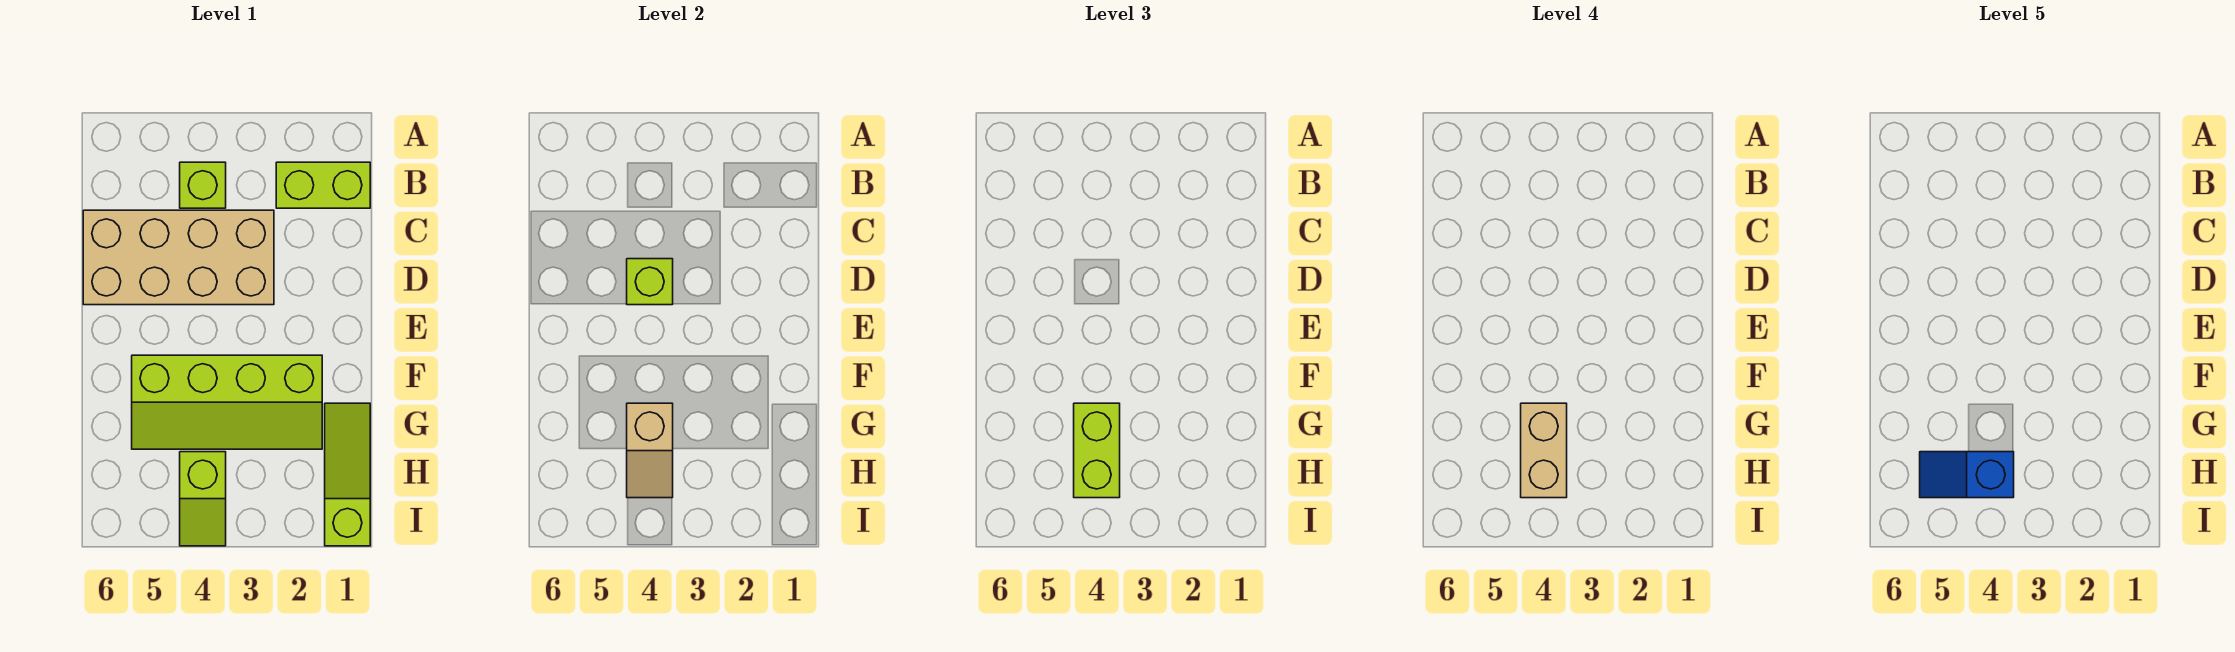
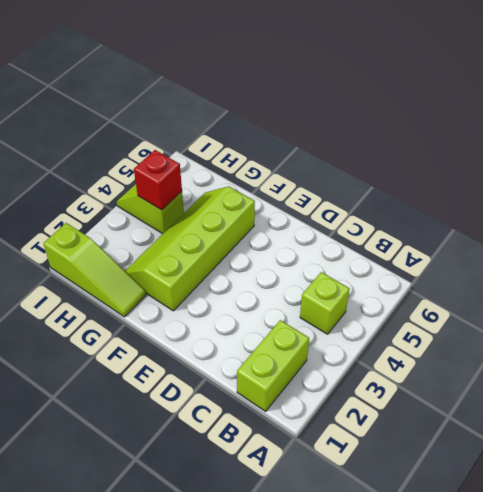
red 1x1 brick [134,150,182,210] -> tan 1x2 slope [627,403,673,498]
none -> tan 2x4 brick [83,210,274,305]
none -> lime 1x1 brick [627,259,673,305]

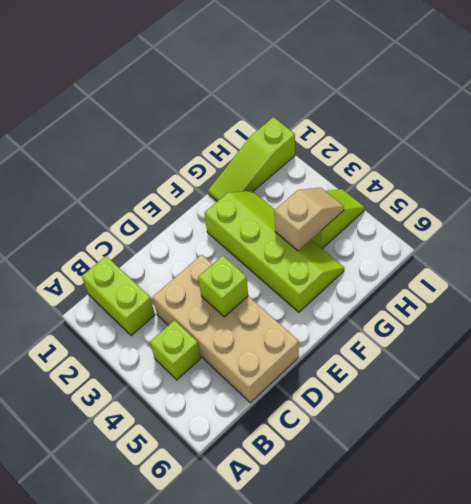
none -> lime 1x2 brick [1074,403,1120,498]
none -> tan 1x2 brick [1521,403,1567,498]

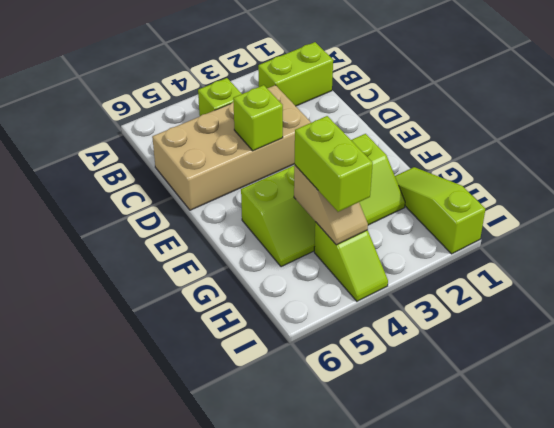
none -> tan 1x2 brick [1521,403,1567,498]
none -> blue 1x2 slope [1920,452,2014,498]

